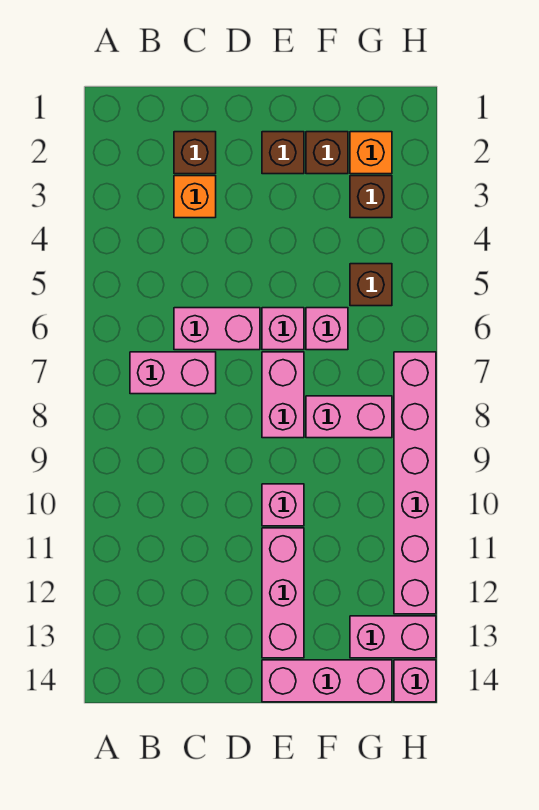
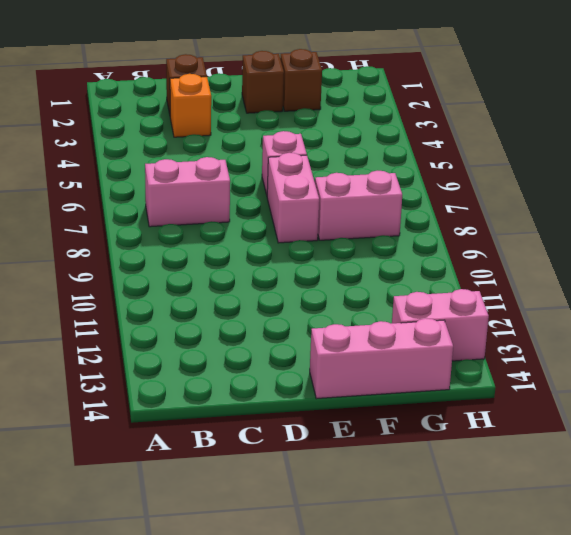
none -> pink 1x2 brick [174,308,260,350]
none -> pink 1x1 brick [262,484,304,526]
none -> pink 1x3 brick [262,528,304,658]

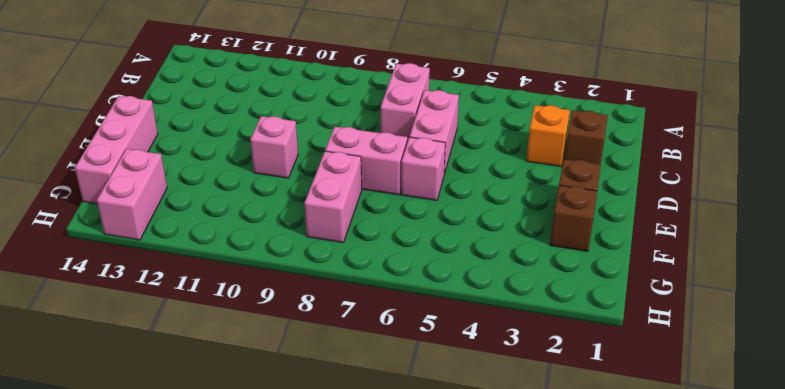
none -> pink 1x3 brick [262,528,304,658]
none -> pink 1x1 brick [306,308,348,350]
none -> orange 1x1 brick [350,132,392,174]

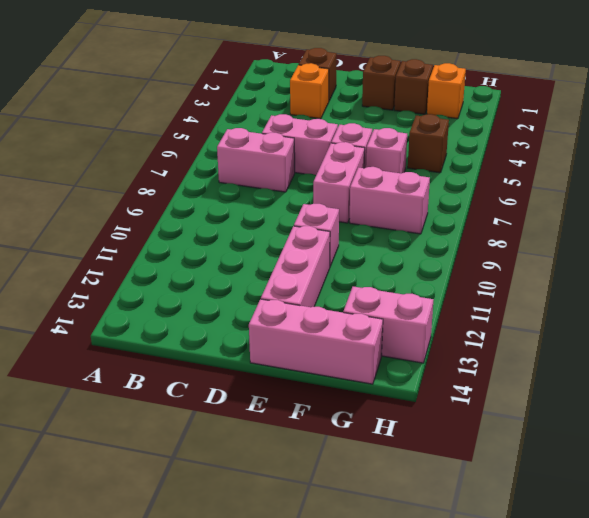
none -> brown 1x1 brick [350,176,392,218]
none -> pink 1x6 brick [394,352,436,614]
none -> pink 1x1 brick [394,660,436,702]

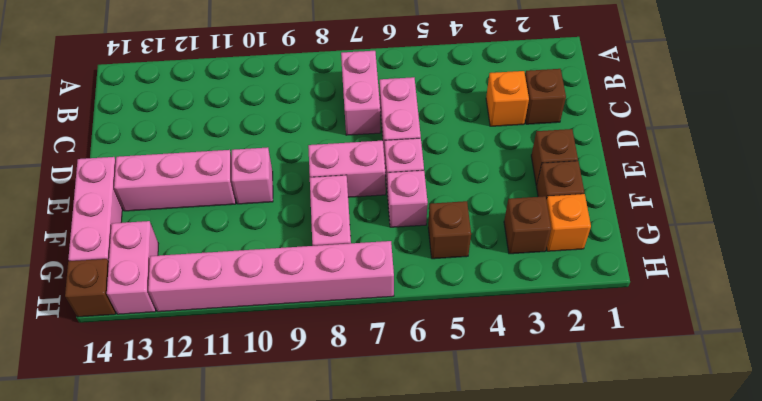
brown 1x1 brick [65,259,116,317] -> pink 1x1 brick [394,660,436,702]

